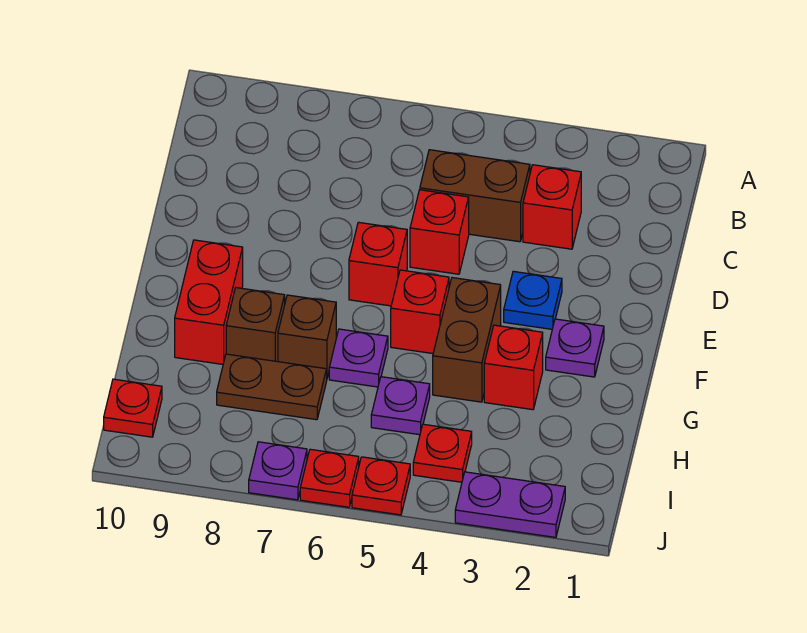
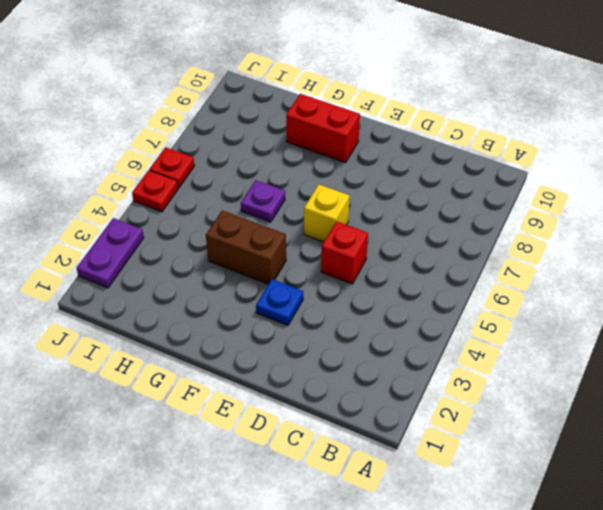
yellow 1x1 brick [304,184,350,242] -> red 1x1 brick [349,222,407,306]
none -> red 1x1 brick [523,165,581,249]
none -> brown 1x2 brick [420,150,530,242]
none -> purple 1x1 plate [546,319,604,377]

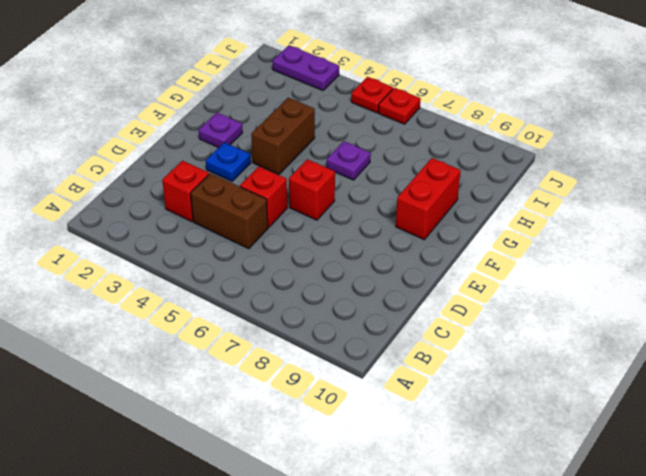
none -> red 1x1 brick [391,270,449,354]
none -> red 1x1 brick [484,325,543,410]
none -> brown 1x1 brick [278,295,336,378]

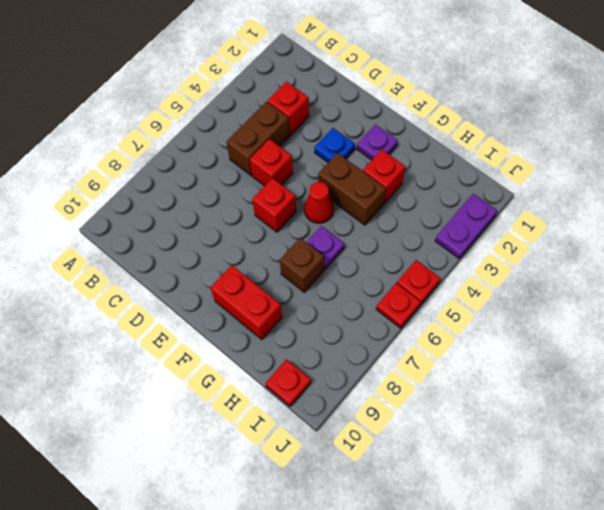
red 1x1 cone [304,182,334,223] -> red 1x1 brick [391,270,449,354]
none -> brown 1x1 brick [226,288,285,362]
none -> purple 1x1 plate [371,377,430,435]
none -> brown 1x2 plate [217,354,327,420]

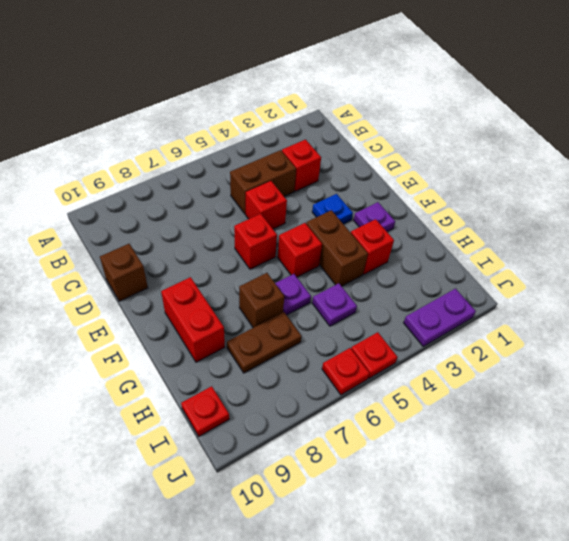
brown 1x1 brick [100,244,148,301] -> brown 1x1 brick moved to [226,288,285,362]
none -> red 1x1 plate [413,424,472,482]
none -> purple 1x1 plate [249,442,307,500]

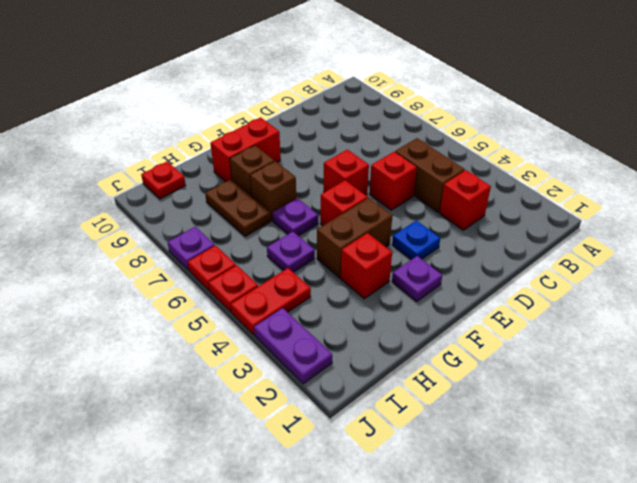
red 1x2 plate [231,268,311,335] -> red 1x1 plate [413,424,472,482]

